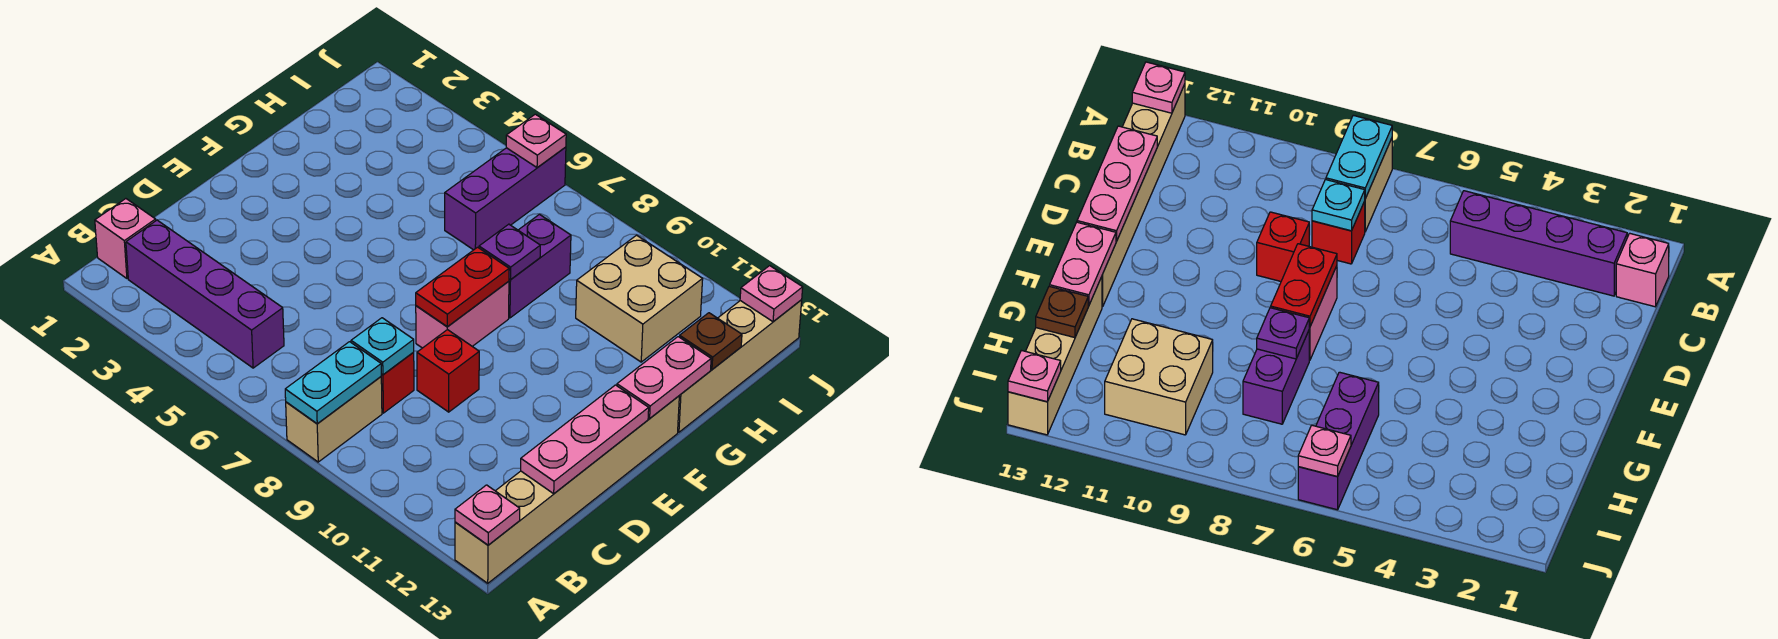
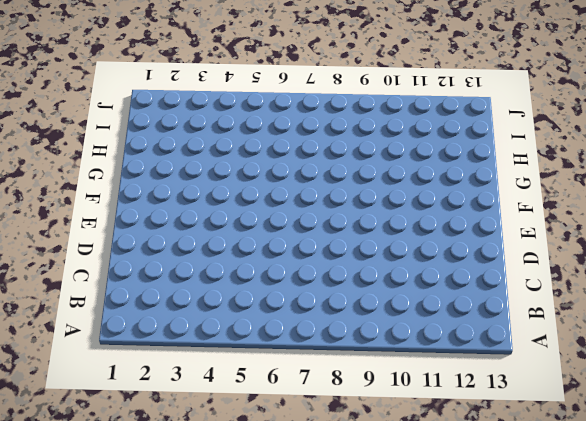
none -> tan 1x2 brick [286,377,382,462]
none -> tan 1x6 brick [455,396,679,583]
none -> pink 1x1 brick [95,199,156,278]

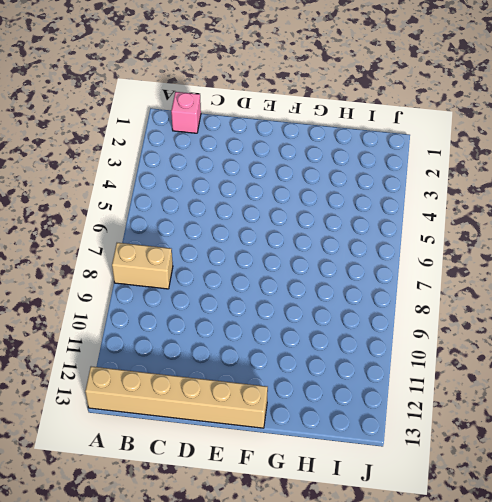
none -> purple 1x4 brick [126,220,284,368]
none -> red 1x1 brick [381,352,414,413]
none -> red 1x1 brick [417,330,479,412]

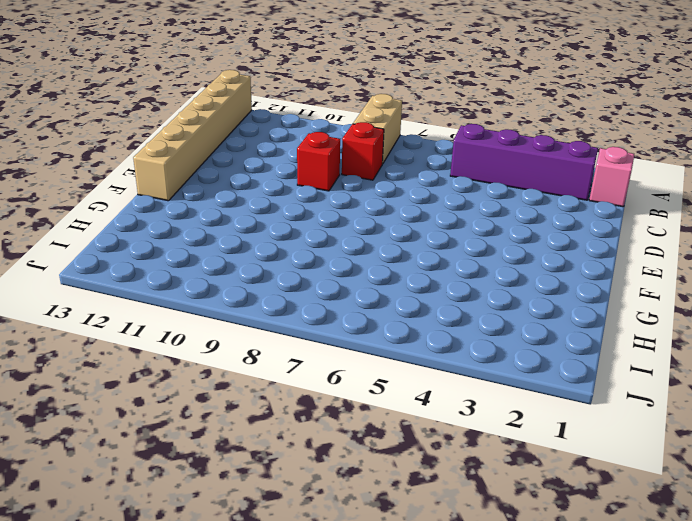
none -> pink 1x2 brick [416,281,509,348]
none -> purple 1x2 brick [509,215,571,318]
none -> tan 1x4 brick [678,300,802,432]

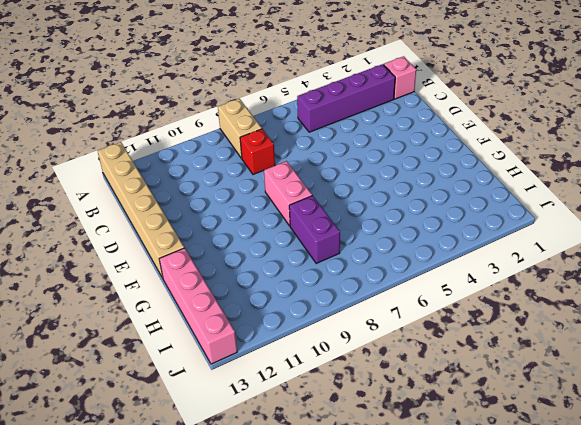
pink 1x4 brick [159,248,237,364] -> tan 1x4 brick [678,300,802,432]
none -> red 1x1 brick [417,330,479,412]
none -> purple 1x3 brick [445,147,566,250]
none -> tan 2x2 brick [576,235,703,362]

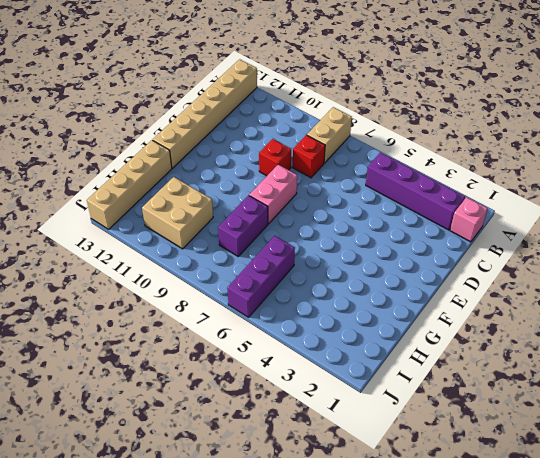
none -> cyan 1x2 plate [285,342,381,424]
none -> pink 1x1 plate [455,485,520,545]
none -> cyan 1x1 plate [351,318,414,375]

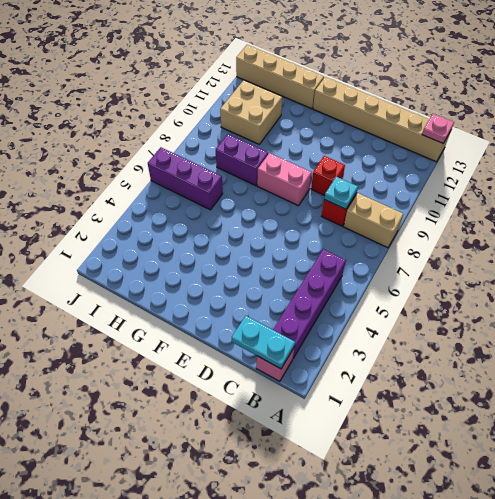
cyan 1x2 plate [232,316,295,369] -> cyan 1x2 plate moved to [285,342,381,424]
none -> pink 1x3 plate [521,385,649,494]
none -> red 1x2 plate [416,247,509,327]
none -> pink 1x2 plate [617,337,711,418]

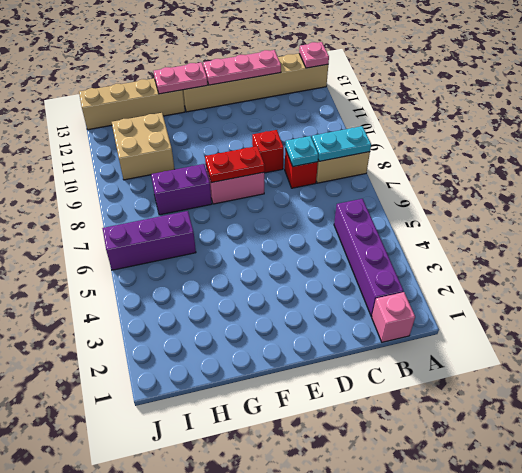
none -> purple 1x1 plate [479,224,540,280]
none -> brown 1x1 plate [679,313,742,370]
none -> pink 1x1 plate [506,114,566,168]

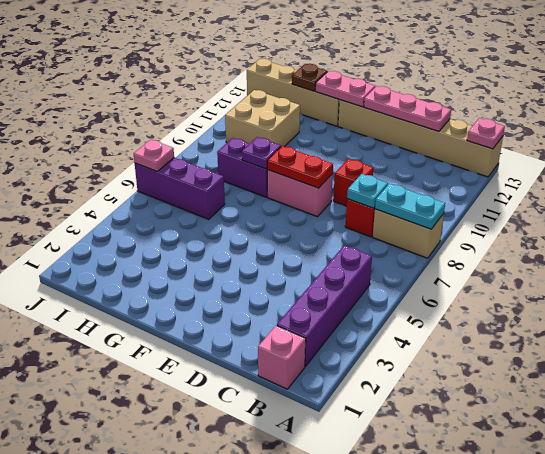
none -> pink 1x1 plate [740,266,803,322]

